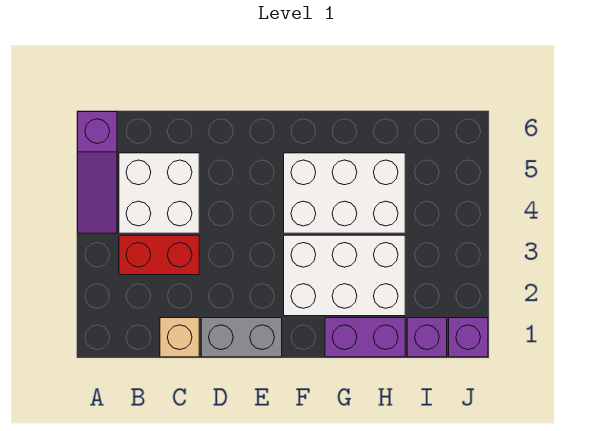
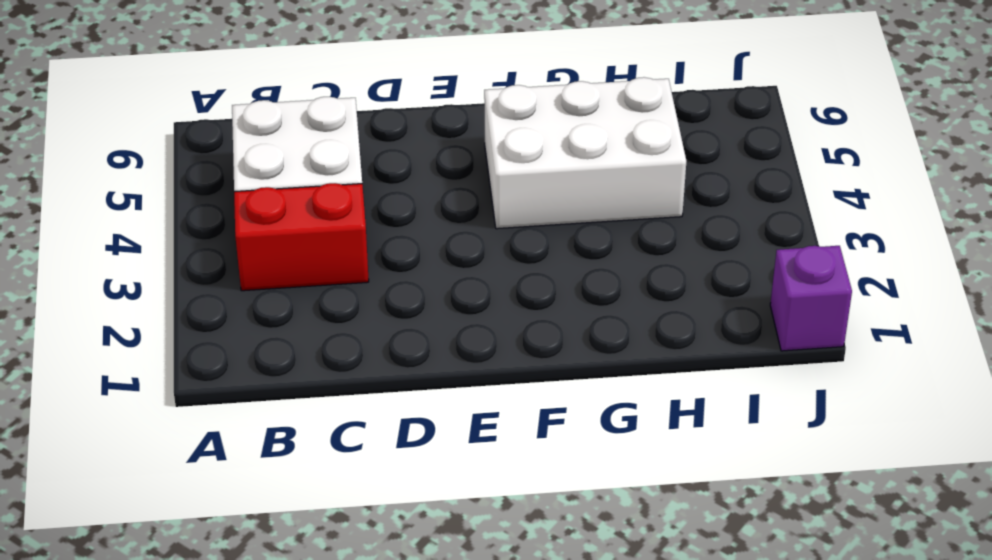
none -> purple 1x3 slope [78,112,117,233]
none -> tan 1x1 brick [160,318,199,357]

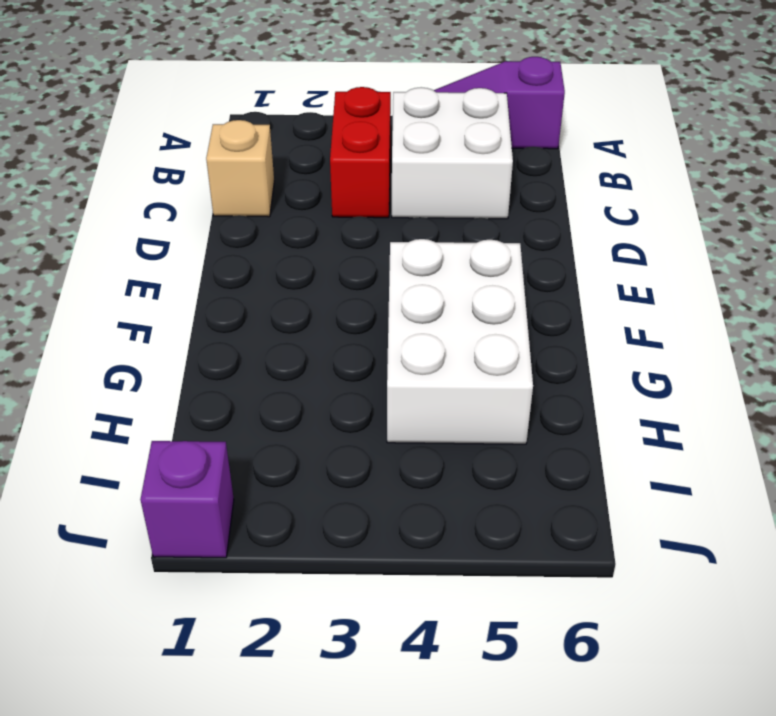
none -> grey 1x2 brick [201,318,282,357]
none -> white 2x3 brick [284,235,405,316]

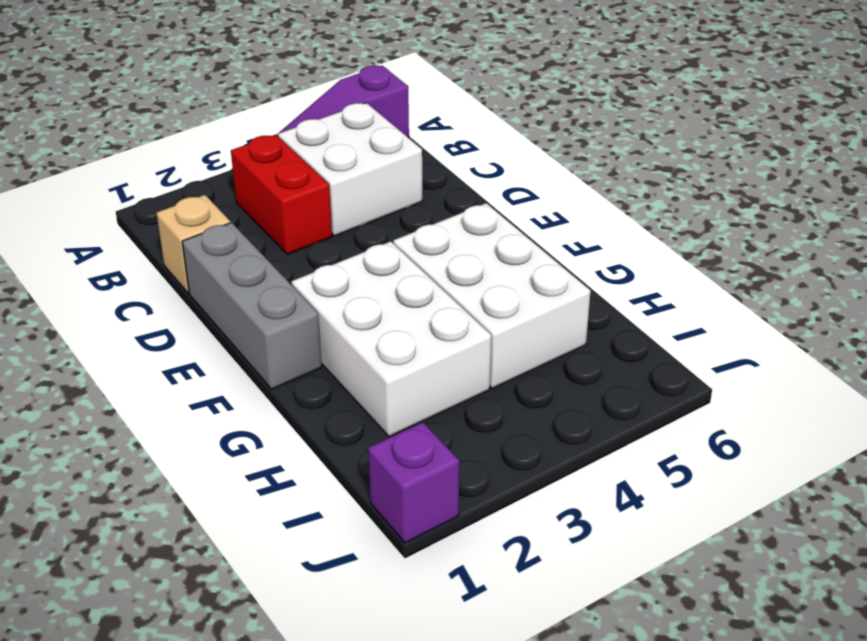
grey 1x3 brick [182,223,322,389] -> grey 1x2 brick [201,318,282,357]
none -> purple 1x2 brick [325,318,405,357]
none -> purple 1x1 brick [407,318,447,357]

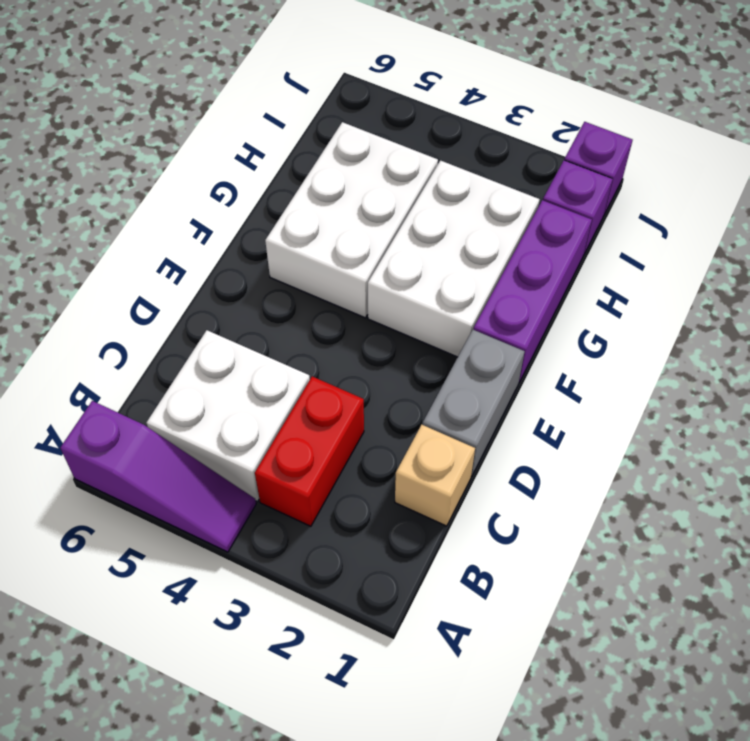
purple 1x3 brick [474,200,592,382] -> purple 1x2 brick [325,318,405,357]

